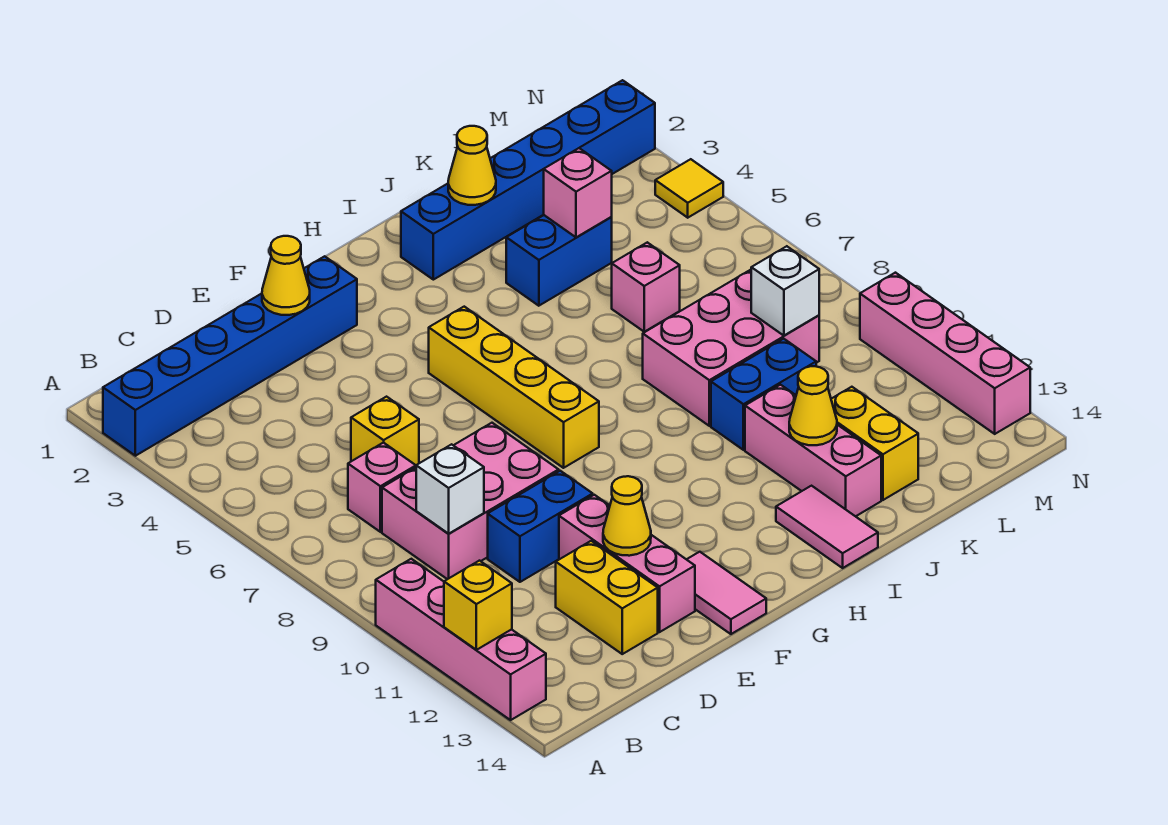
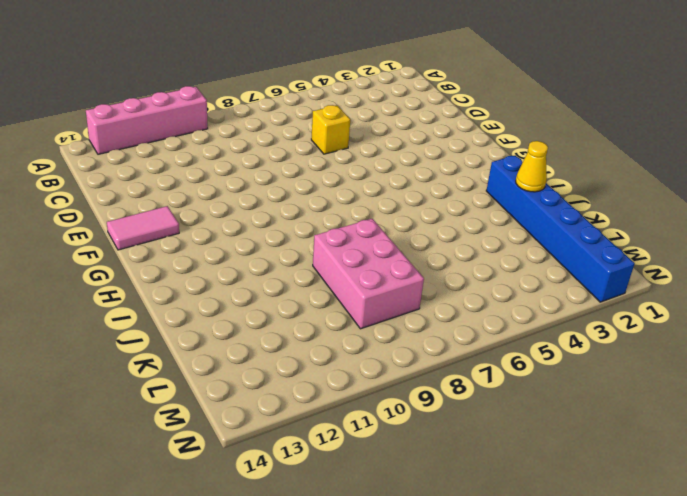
none -> blue 1x6 brick [103,256,357,456]
none -> pink 1x1 brick [348,443,416,532]
none -> pink 2x3 brick [382,423,559,579]

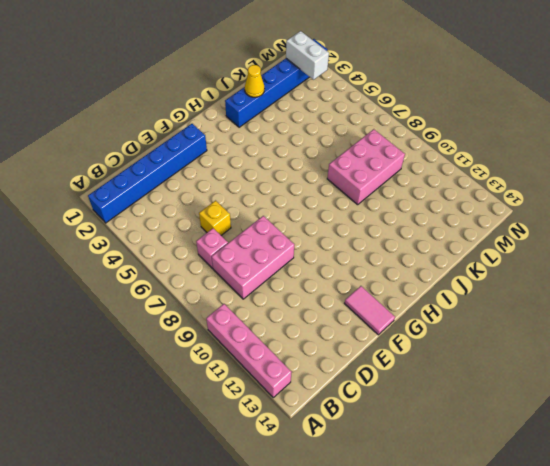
white 1x2 brick [286,31,329,80] -> none
none -> blue 1x2 brick [488,471,593,582]
none -> yellow 1x2 brick [556,541,658,654]
none -> pink 1x3 brick [559,495,695,632]

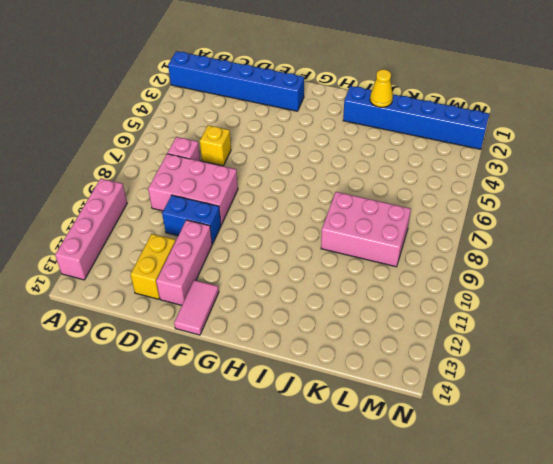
none -> yellow 1x4 brick [429,307,599,468]
none -> pink 1x2 tile [776,486,878,568]
none -> blue 1x2 brick [506,215,612,306]

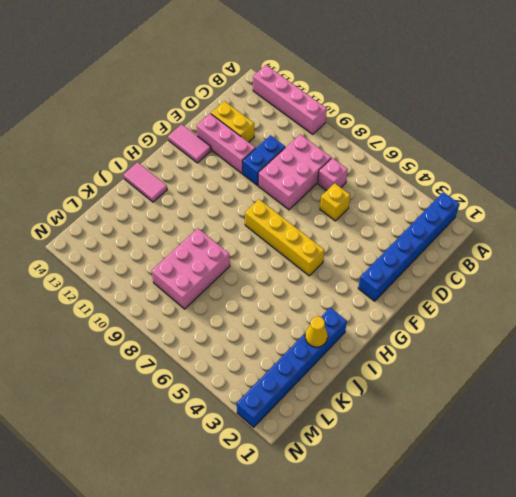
none -> blue 1x2 brick [506,215,612,306]
none -> blue 1x2 brick [711,339,816,450]
none -> pink 1x3 brick [745,385,881,516]

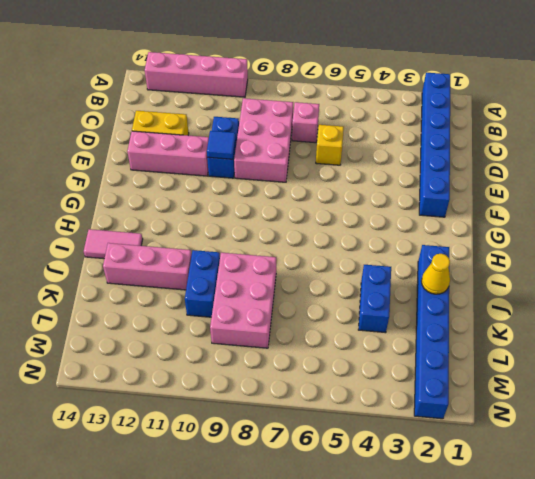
blue 1x1 tile [207,131,236,159] -> none
none -> pink 1x2 tile [687,552,766,634]
none -> yellow 1x4 brick [429,307,599,468]
none -> pink 1x1 brick [612,242,680,332]

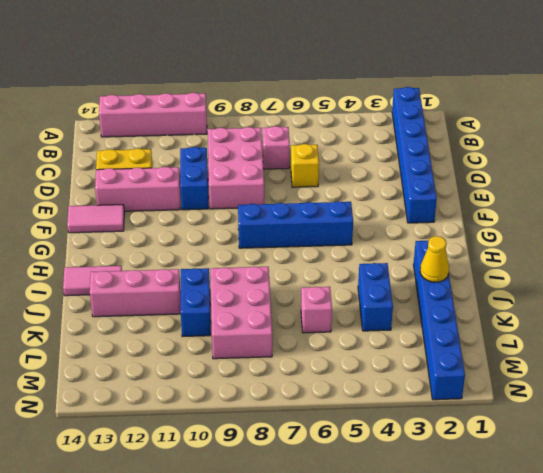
blue 1x4 brick [238,201,353,248] -> yellow 1x4 brick [429,307,599,468]
none -> yellow 1x2 brick [831,387,918,500]
none -> yellow 1x1 tile [655,159,723,218]
none -> pink 1x4 brick [860,273,1030,434]

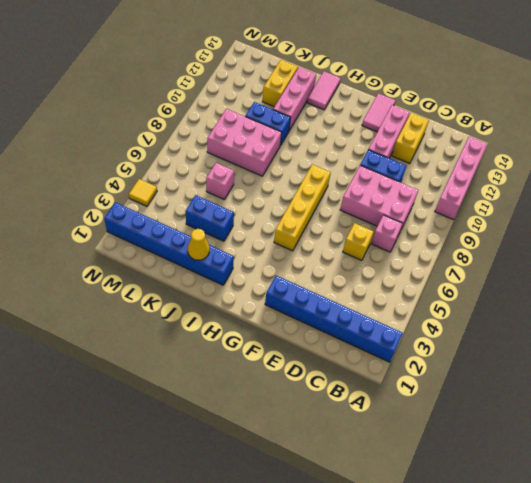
none -> pink 1x4 brick [860,273,1030,434]
none -> yellow 1x1 brick [444,561,512,650]
none -> white 1x1 brick [416,444,484,534]

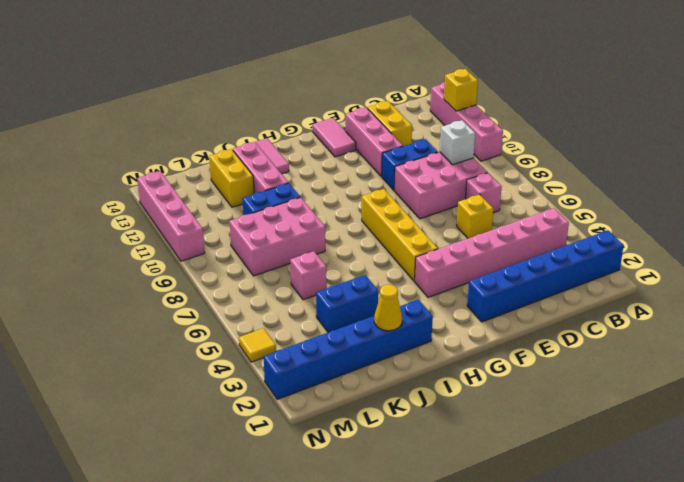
pink 1x6 brick [415,208,569,297] -> none
none -> yellow 1x1 cone [262,236,310,315]
none -> yellow 1x1 cone [603,476,651,556]
none -> yellow 1x1 cone [789,366,837,445]

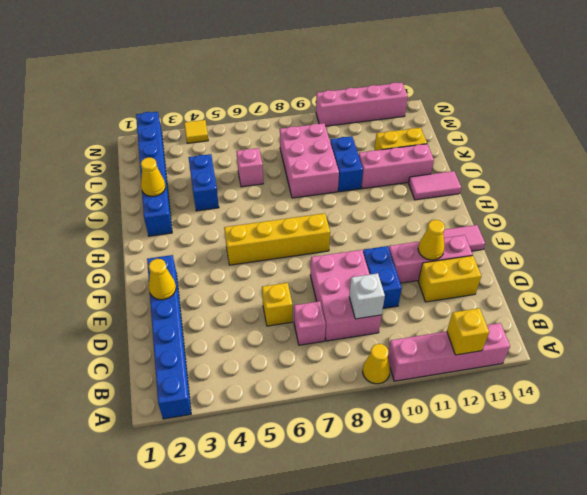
yellow 1x1 cone [363,344,390,384] -> yellow 1x1 cone moved to [789,366,837,445]
none -> pink 1x1 brick [544,148,612,237]
none -> white 1x1 brick [751,246,819,336]

